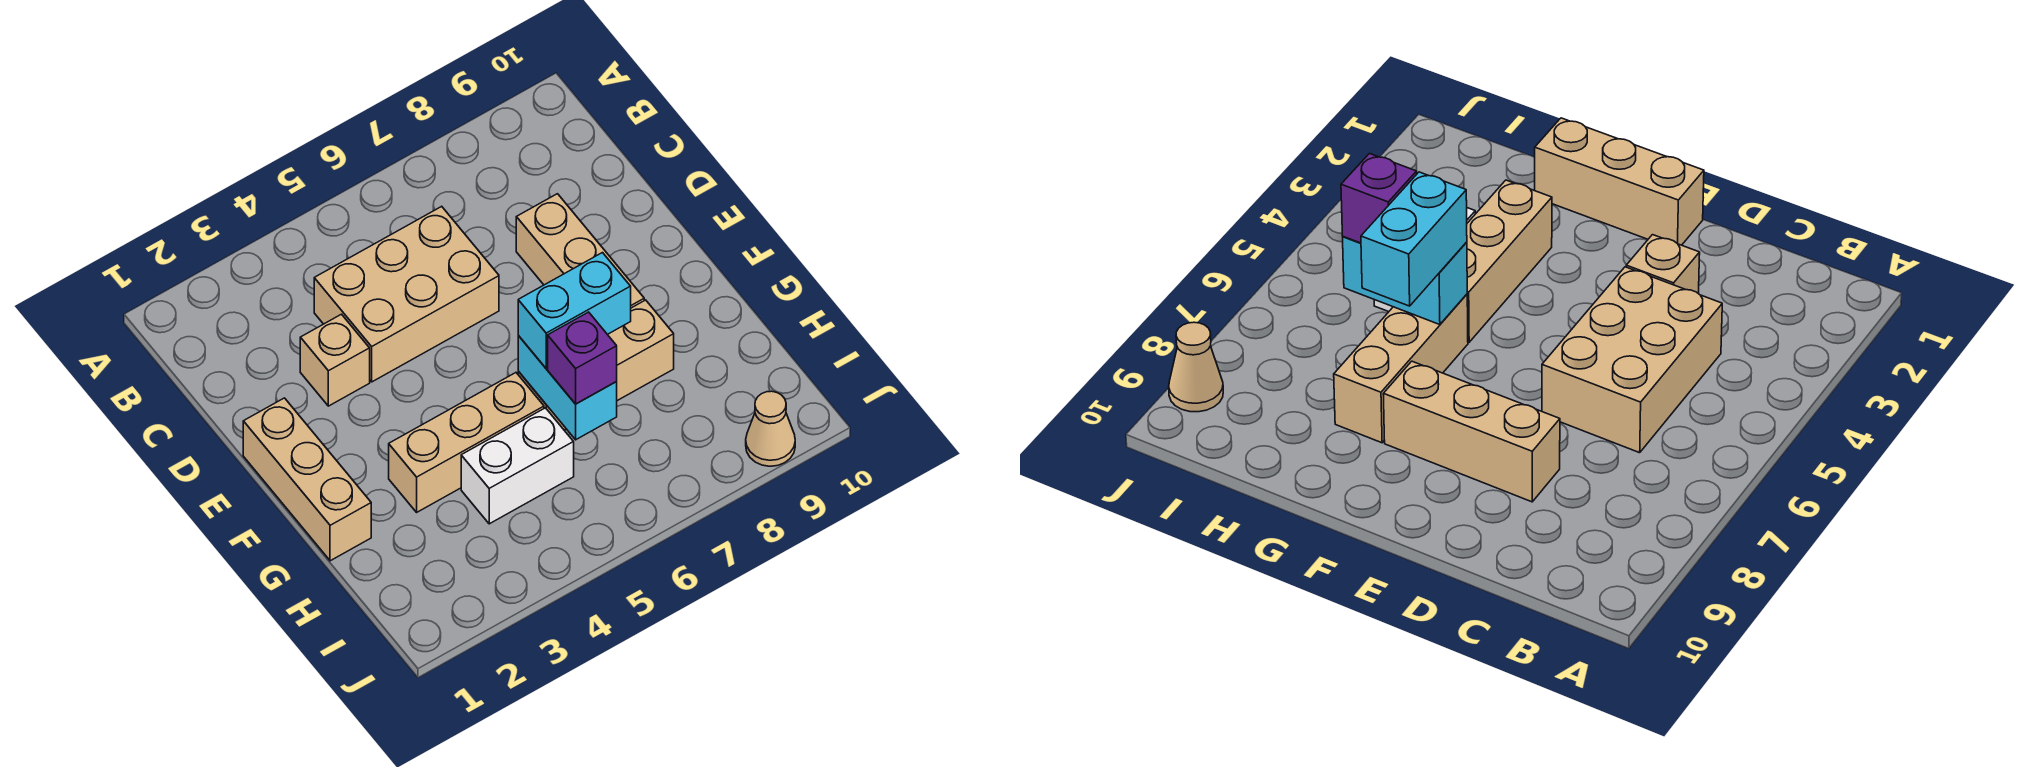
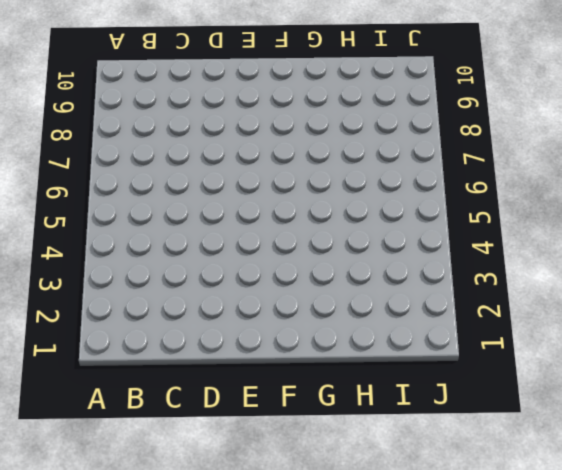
none -> tan 2x3 brick [314,206,499,382]
none -> tan 1x1 brick [300,314,370,406]

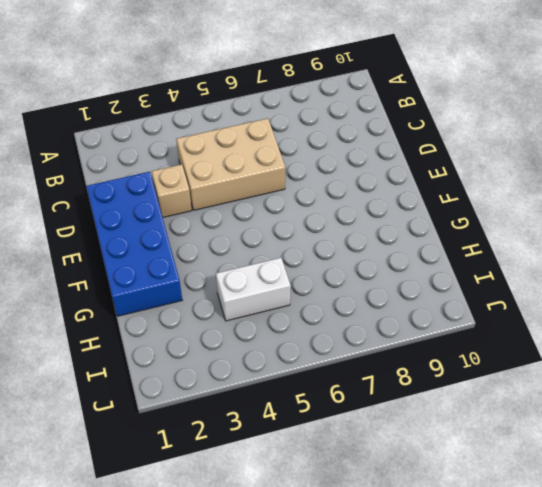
blue 2x4 brick [87,172,182,316] -> tan 1x3 brick [243,398,371,561]
none -> tan 1x3 brick [516,194,644,308]
none -> tan 1x3 brick [389,373,544,512]

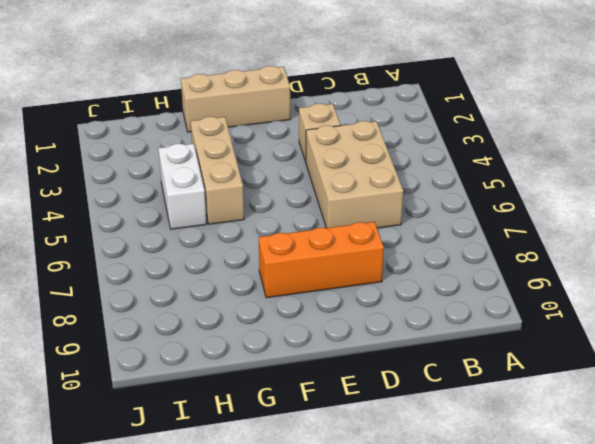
orange 1x3 brick [259,222,384,298] -> tan 1x3 brick [516,194,644,308]
none -> tan 1x3 brick [518,300,674,430]
none -> tan 1x1 cone [746,391,795,466]

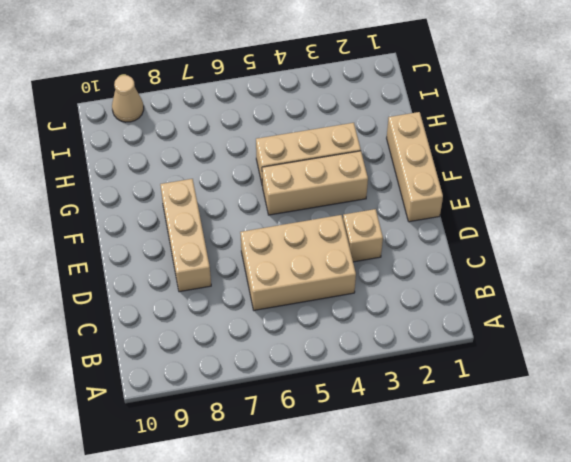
tan 1x3 brick [262,151,368,215] -> tan 1x3 brick moved to [518,300,674,430]
none -> white 1x2 brick [461,408,574,524]
none -> cyan 1x2 brick [518,336,617,440]

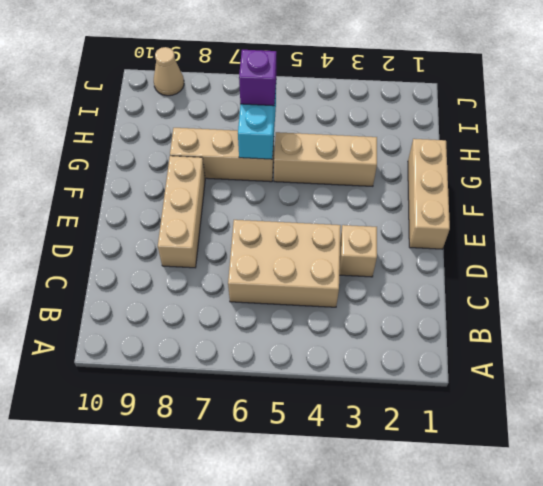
none -> white 1x2 brick [461,408,574,524]
none -> cyan 1x2 brick [518,253,631,368]

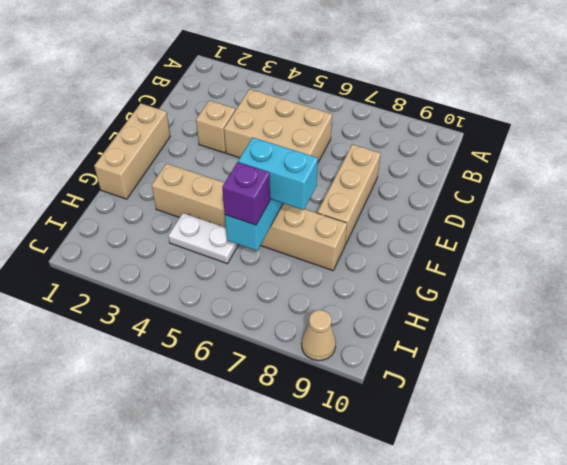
white 1x2 plate [168,213,238,264] -> white 1x2 brick [461,408,574,524]

